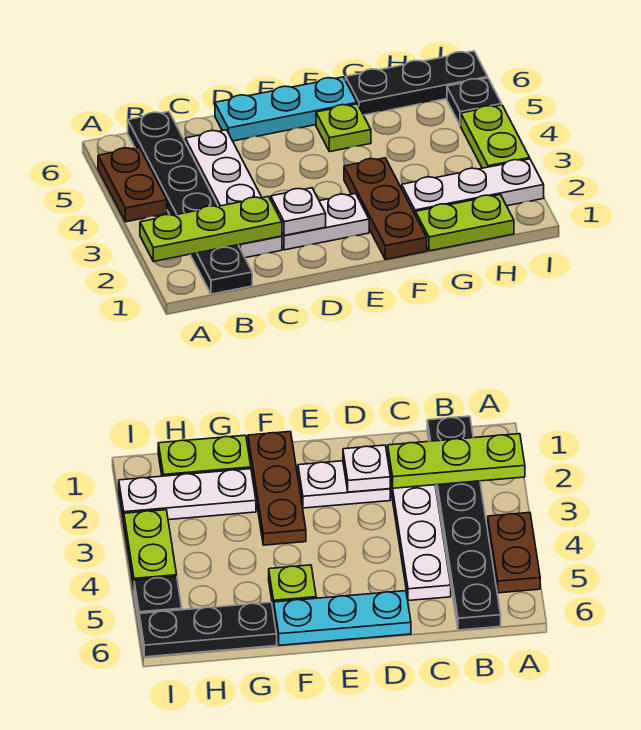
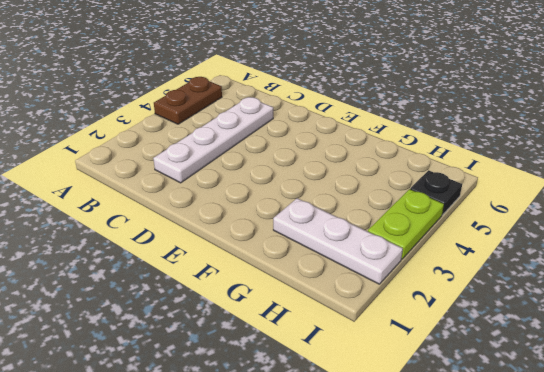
none -> black 1x6 plate [128,112,252,294]
none -> white 1x2 plate [282,194,369,250]
none -> cyan 1x3 plate [215,77,357,141]

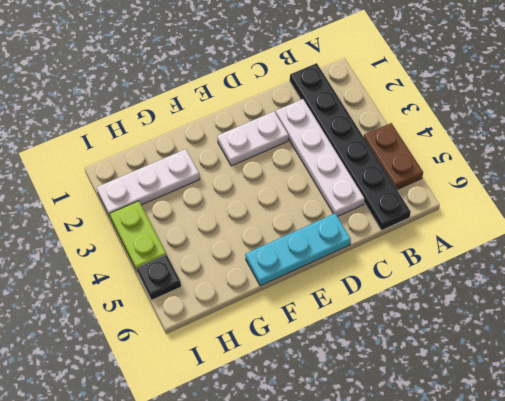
none -> brown 1x3 plate [344,158,427,260]
none -> lime 1x1 plate [316,104,371,152]
none -> lime 1x2 plate [416,195,514,251]

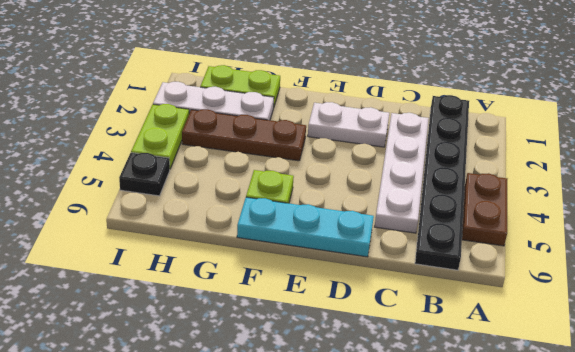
brown 1x3 plate [182,109,306,161] -> brown 1x3 plate turned to [344,158,427,260]
none -> black 1x3 plate [346,51,488,115]
none -> lime 1x3 plate [140,196,282,261]
none -> white 1x1 plate [271,188,326,236]

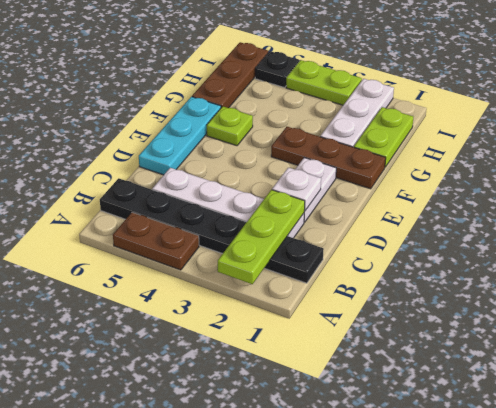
brown 1x3 plate [192,42,268,108] -> black 1x3 plate [346,51,488,115]

